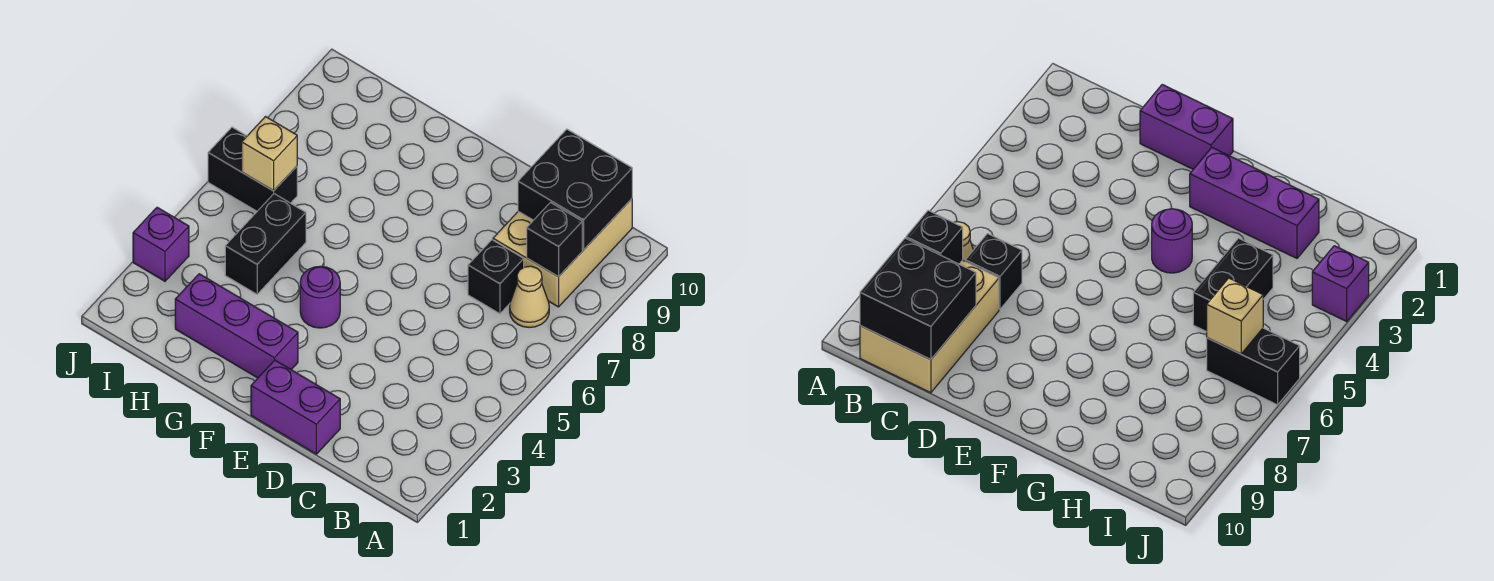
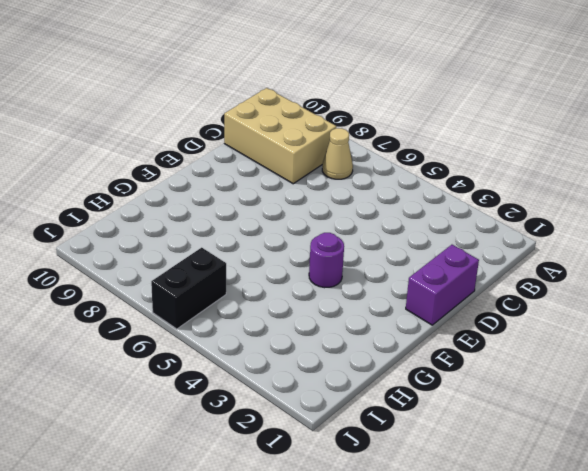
none -> black 1x1 brick [468,240,524,314]
none -> purple 1x3 brick [175,274,298,378]
none -> black 1x2 brick [225,194,306,294]

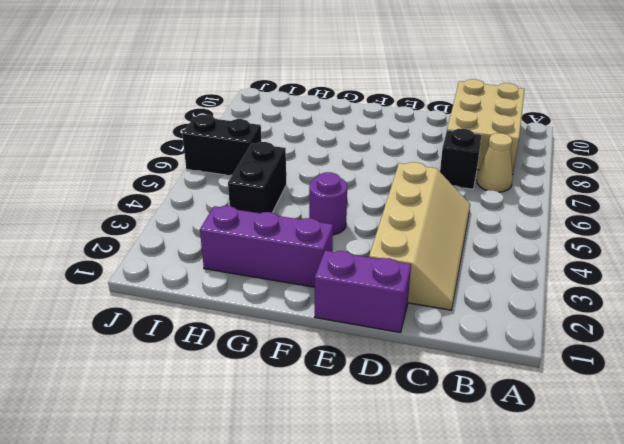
tan 2x4 slope [369,162,470,310] -> none
none -> purple 1x1 brick [133,207,189,281]
none -> black 1x1 brick [527,203,582,277]
none -> black 2x2 brick [518,129,632,250]

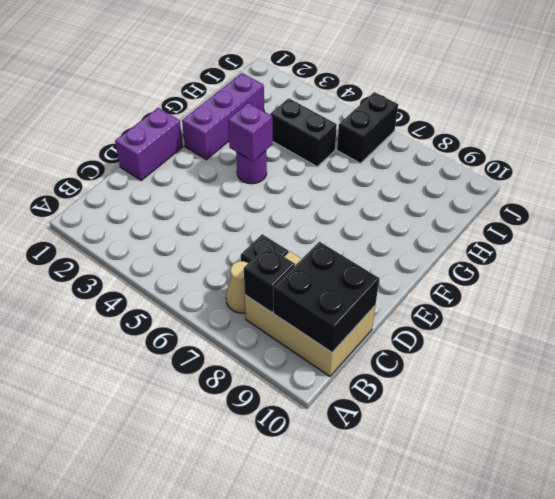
purple 1x1 brick [228,103,273,161] -> purple 1x1 brick moved to [133,207,189,281]
none -> tan 1x1 brick [242,117,297,191]

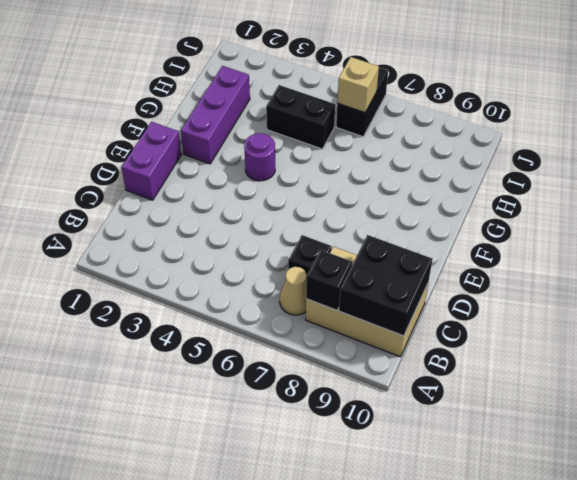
none -> purple 1x1 brick [133,207,189,281]

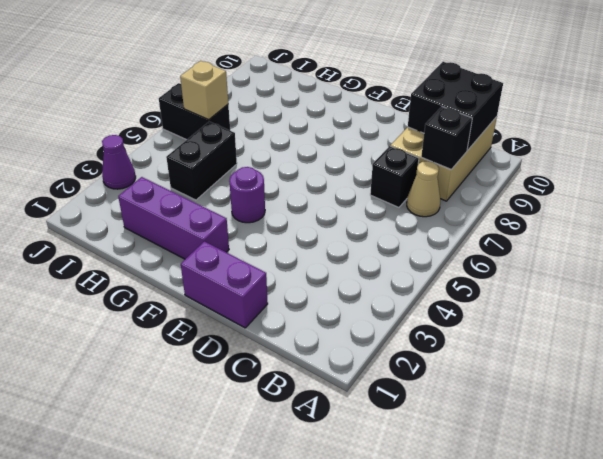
purple 1x1 cone [102,135,136,189] -> purple 1x1 brick [133,207,189,281]

